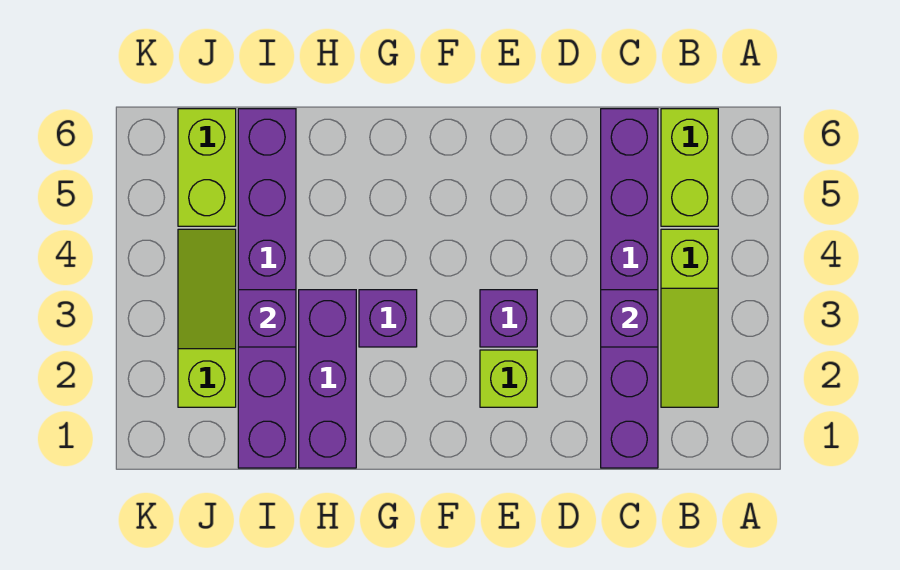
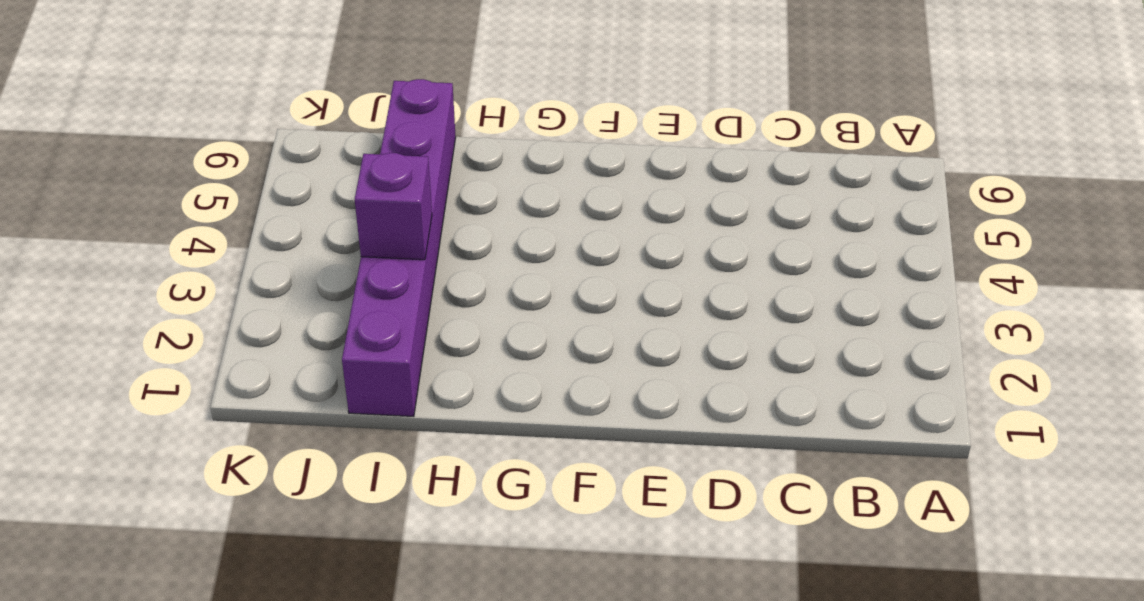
none -> lime 1x3 slope [661,229,718,407]
none -> lime 1x2 brick [661,109,718,226]
none -> purple 1x6 brick [601,109,658,468]

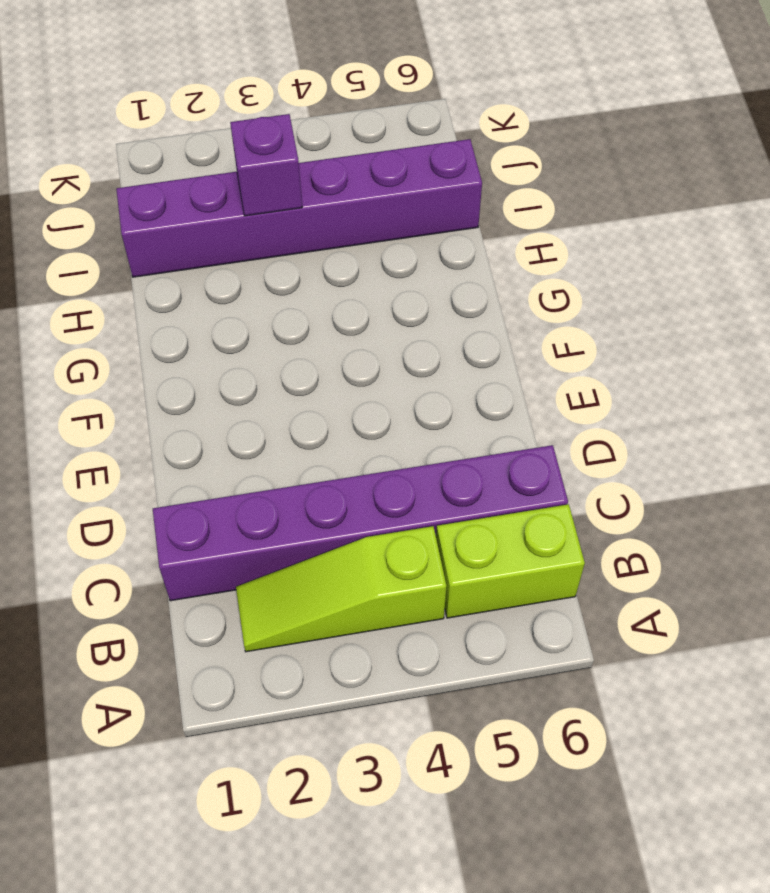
none -> lime 1x1 brick [480,350,537,407]
none -> purple 1x1 brick [480,290,537,347]
none -> purple 1x1 brick [359,290,417,347]

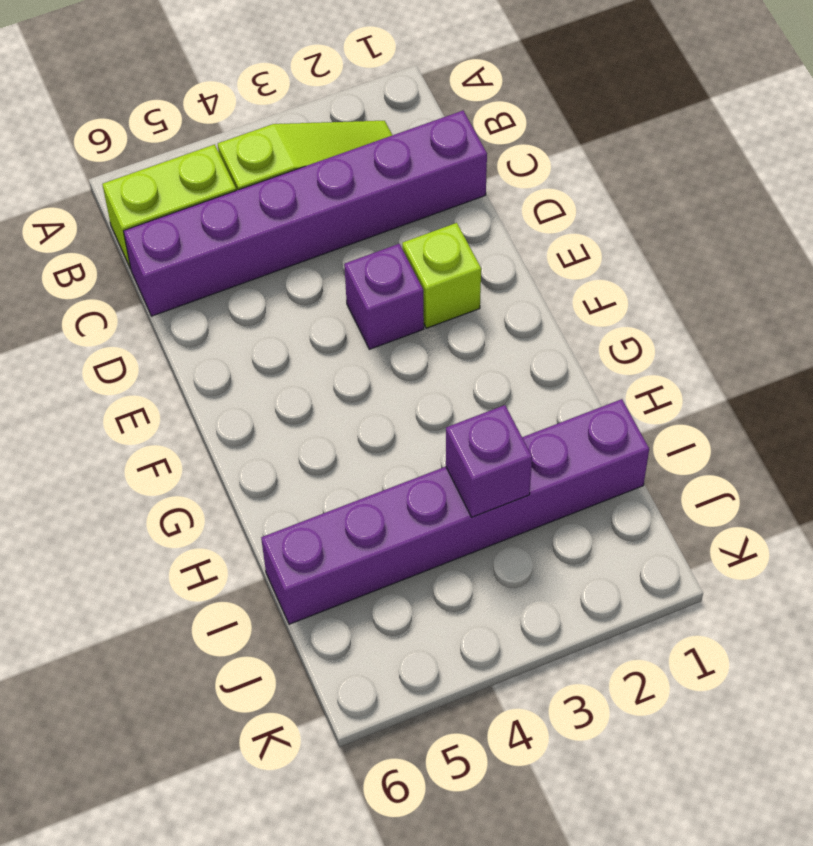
none -> purple 1x1 brick [359,290,417,347]
none -> purple 1x3 brick [299,290,356,468]
none -> lime 1x3 slope [178,229,236,407]

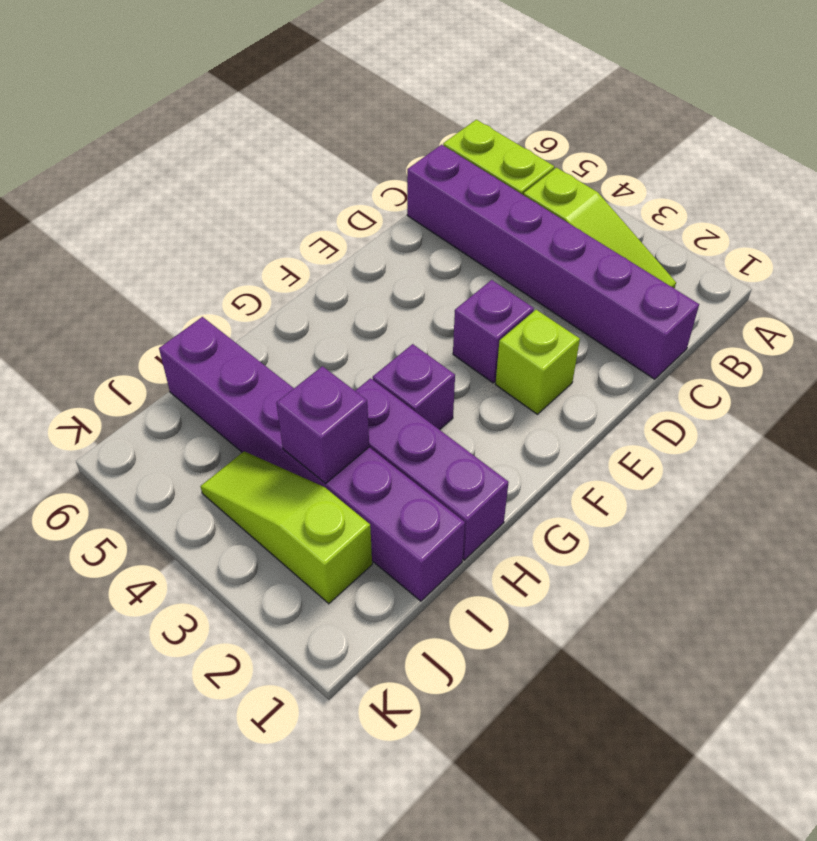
none -> lime 1x2 brick [178,109,236,226]
none -> purple 1x1 brick [601,290,658,347]

